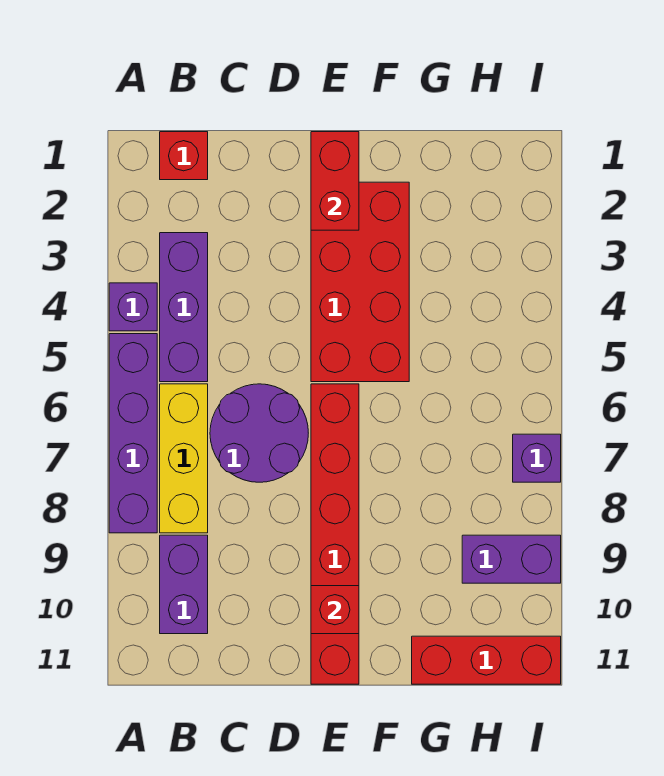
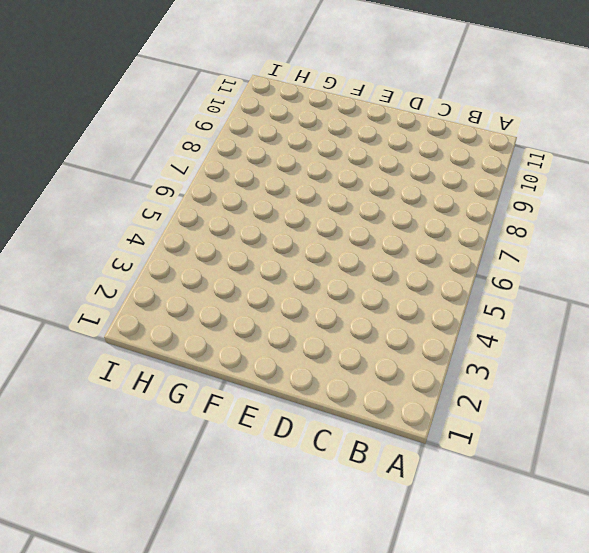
none -> purple 1x1 brick [109,283,157,331]
none -> purple 1x4 brick [109,334,157,533]
none -> red 1x1 brick [160,132,208,180]

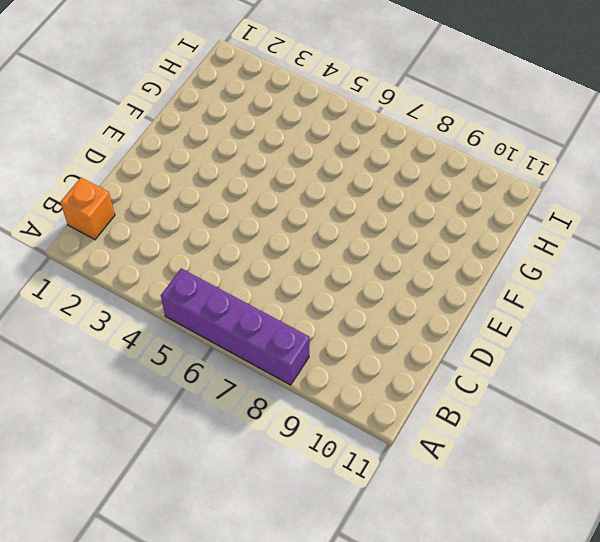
orange 1x1 brick [60,178,115,240] -> red 1x1 brick [160,132,208,180]
none -> purple 1x1 brick [109,283,157,331]
none -> purple 1x3 brick [160,233,208,382]
none -> yellow 1x3 brick [160,384,208,533]

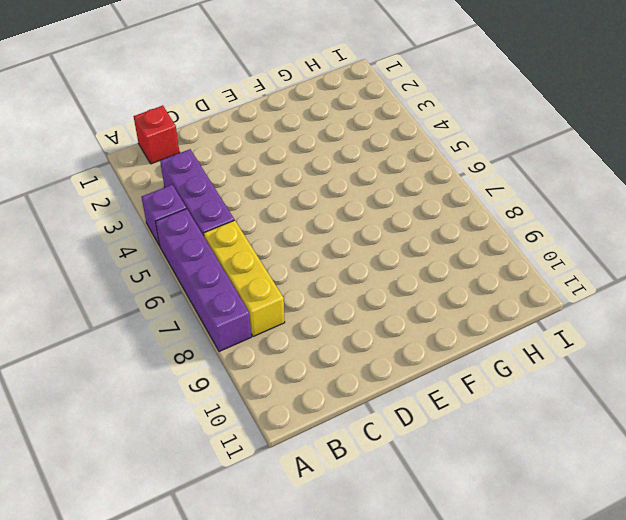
none -> purple 1x2 brick [160,535,208,634]
none -> purple 2x2 round brick [210,384,308,482]
none -> red 2x4 brick [311,182,409,382]

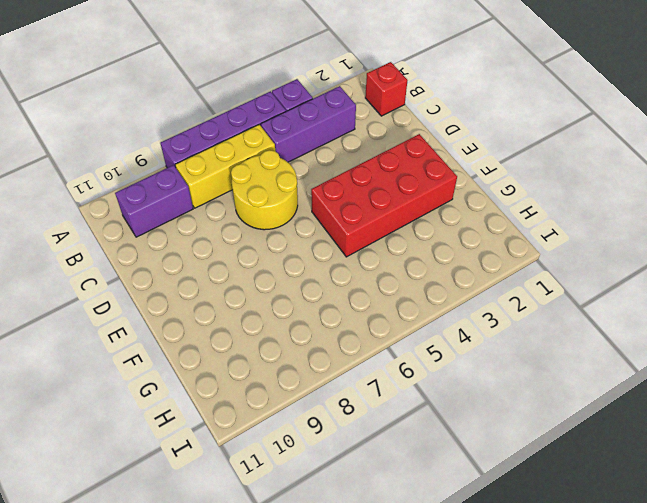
yellow 2x2 round brick [231,150,298,230] -> purple 2x2 round brick [210,384,308,482]
none -> red 1x6 brick [311,384,359,684]
none -> red 1x3 brick [412,636,561,684]
none -> purple 1x2 brick [462,535,561,583]

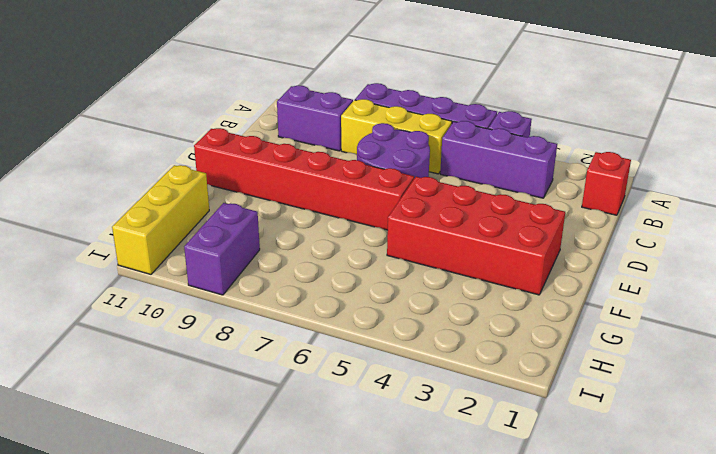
yellow 1x3 brick [112,165,209,274] -> red 1x3 brick [412,636,561,684]
none -> purple 1x1 brick [513,434,561,482]
none -> red 1x2 brick [311,132,359,230]
none -> red 1x1 brick [311,586,359,634]

